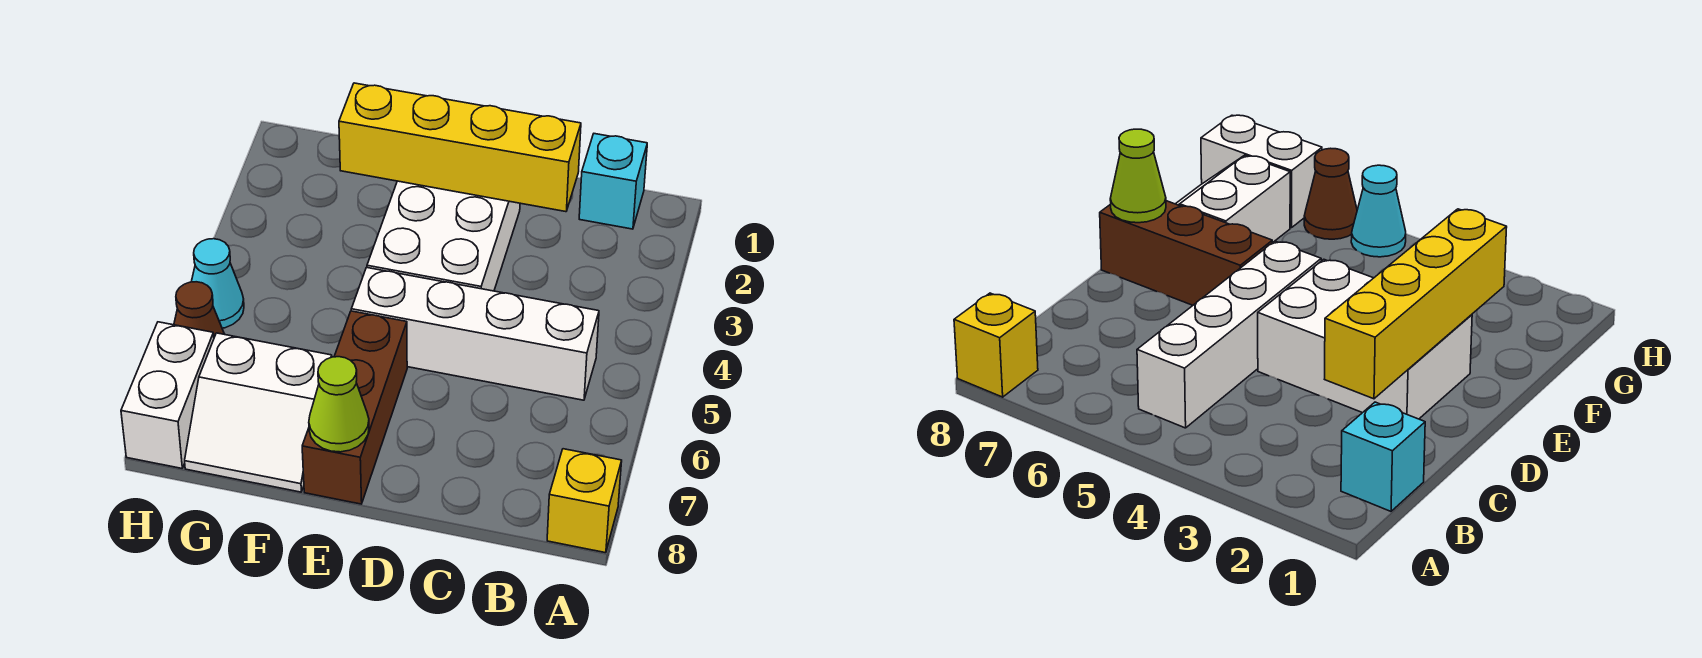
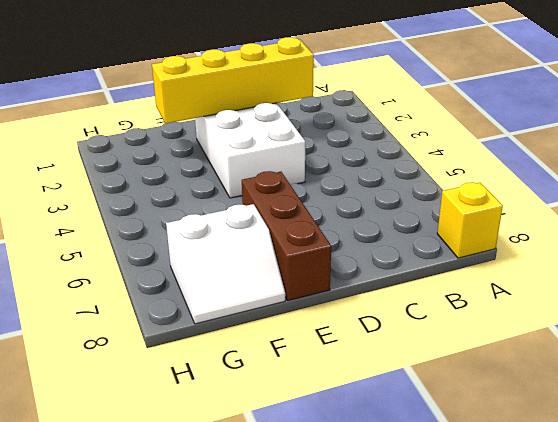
none -> cyan 1x1 brick [579,134,647,229]
none -> white 1x4 brick [351,268,599,400]

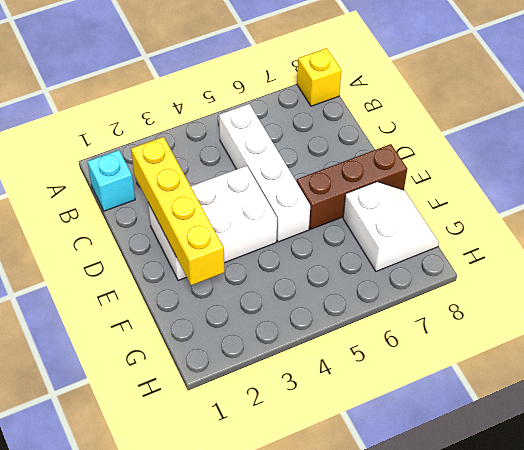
none -> cyan 1x1 cone [191,239,244,328]
none -> brown 1x1 cone [174,282,224,337]

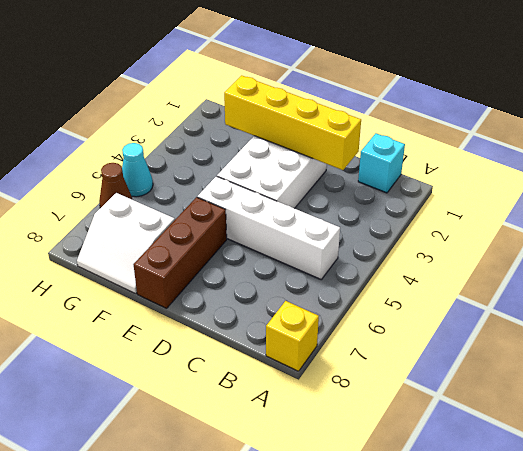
none -> white 1x2 brick [121,322,214,468]
none -> lime 1x1 cone [309,357,369,452]

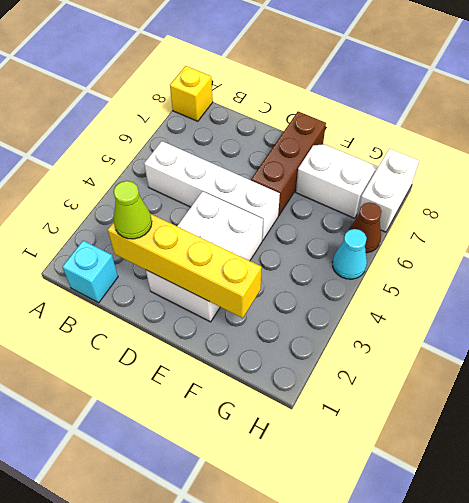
lime 1x1 cone [114,181,152,239] -> lime 1x1 cone moved to [309,357,369,452]

